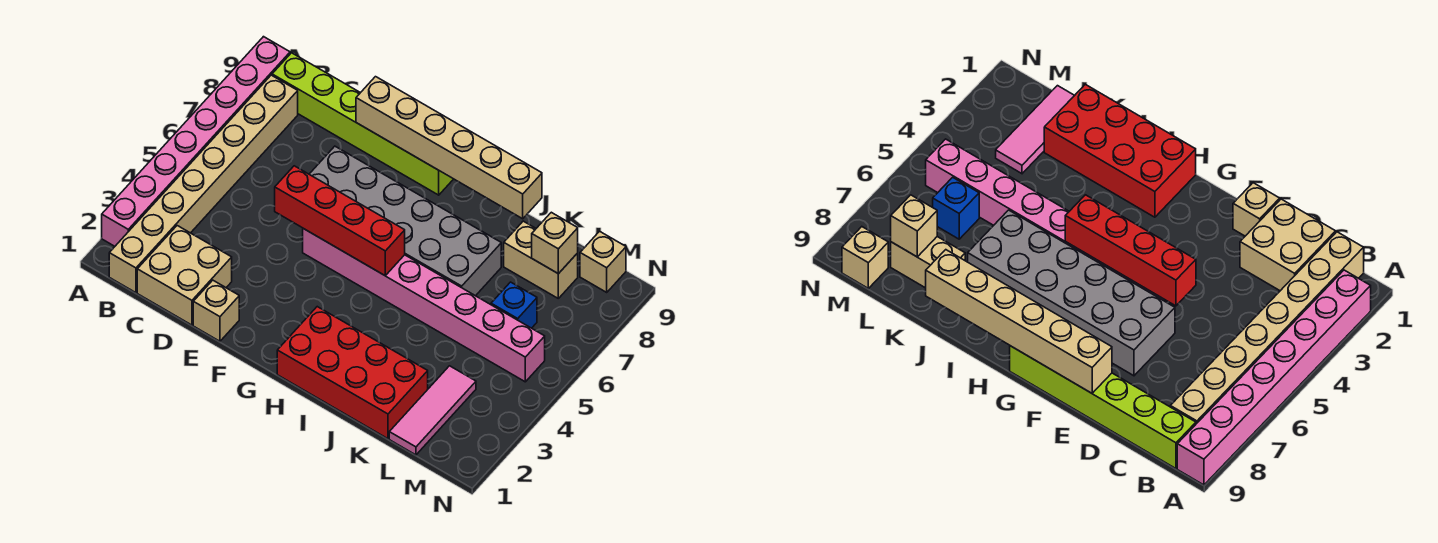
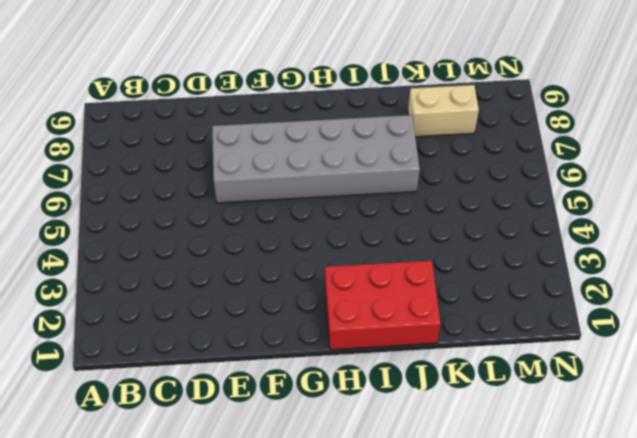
red 2x3 brick [325,261,440,350] -> red 2x4 brick [277,307,428,439]
none -> pink 1x8 brick [102,37,290,246]
none -> tan 1x8 brick [109,75,298,293]
none -> lime 1x6 brick [272,53,453,195]

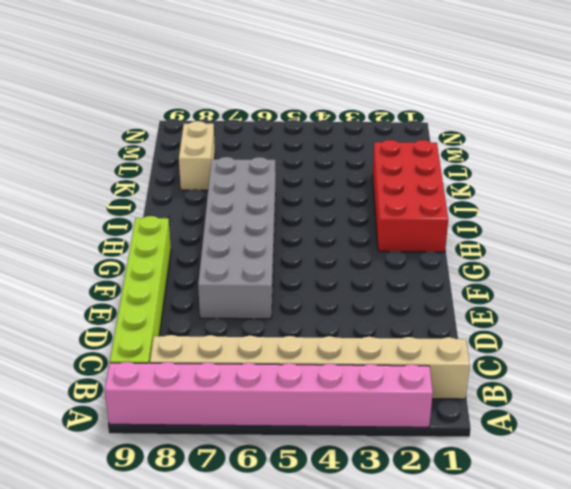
none -> tan 2x2 brick [137,226,232,325]
none -> tan 1x1 brick [193,280,239,341]
none -> pink 1x8 brick [303,229,545,382]

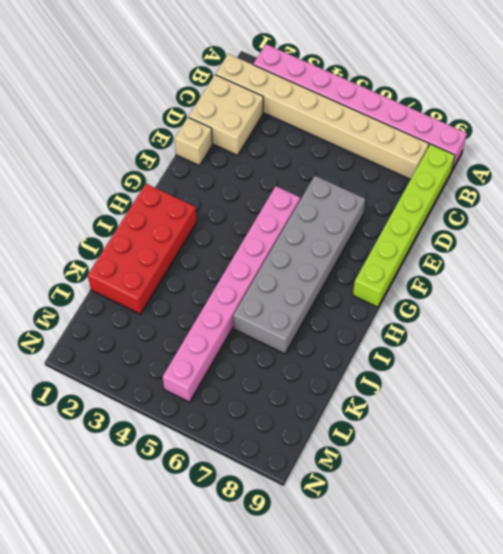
none -> tan 1x2 brick [504,221,578,298]
none -> pink 1x3 tile [389,366,476,455]
none -> blue 1x1 brick [491,282,537,328]

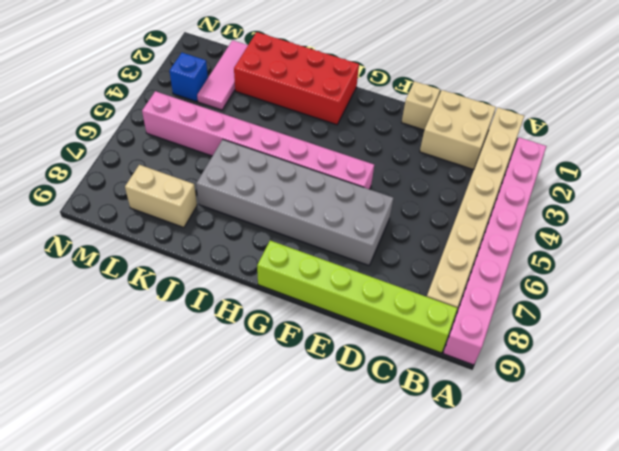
blue 1x1 brick [170,53,208,102] -> blue 1x1 brick moved to [491,282,537,328]
none -> tan 1x1 brick [580,231,626,292]
none -> red 1x4 brick [275,166,405,275]
none -> tan 1x6 brick [356,77,542,219]

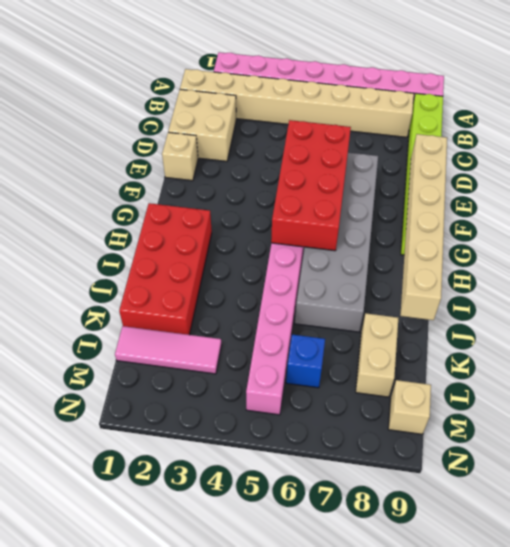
red 2x4 brick [271,120,351,251] -> red 1x4 brick [275,166,405,275]
none -> tan 1x1 brick [532,212,578,274]

